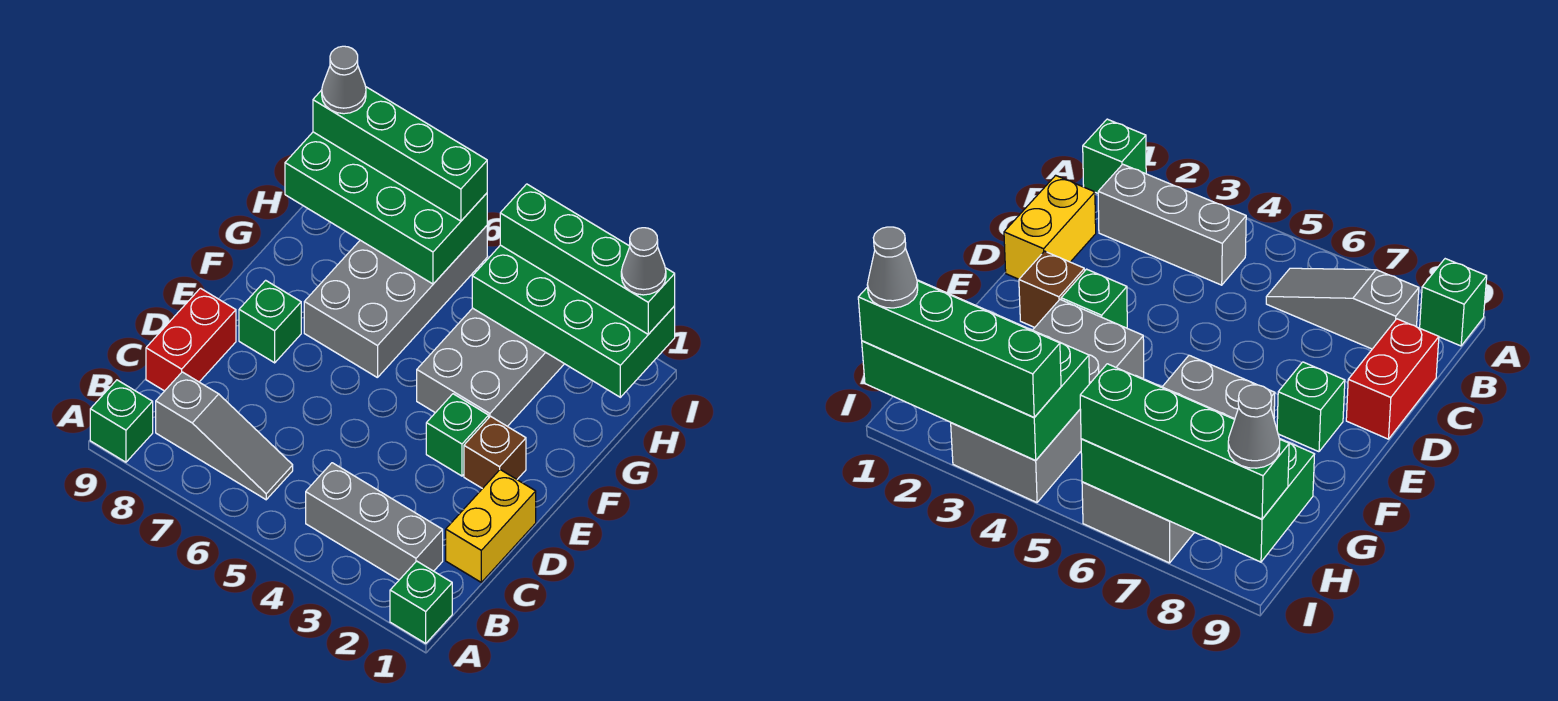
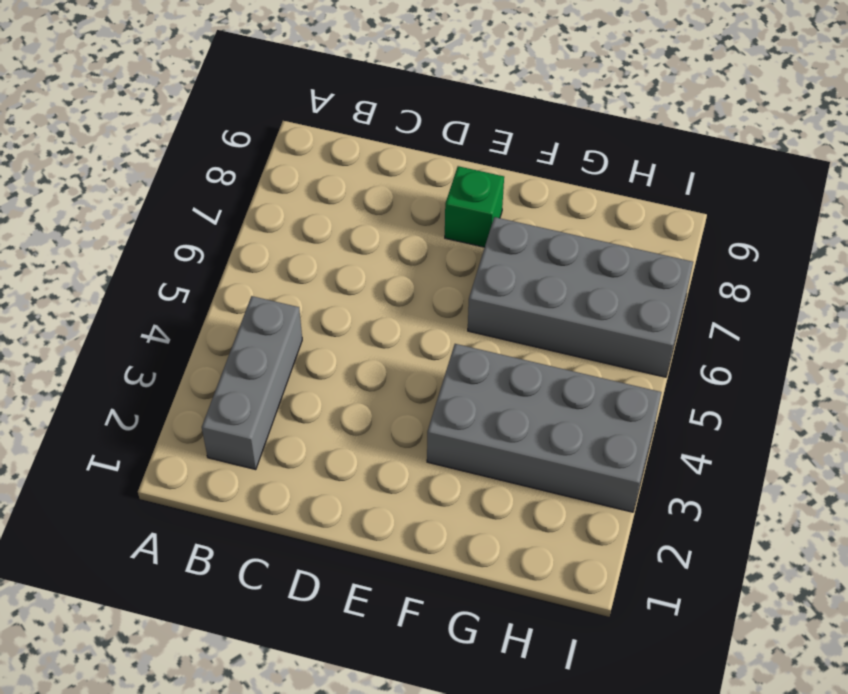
none -> green 1x1 brick [390,561,452,643]
none -> green 1x1 brick [90,380,153,462]
none -> grey 1x3 slope [156,372,293,500]

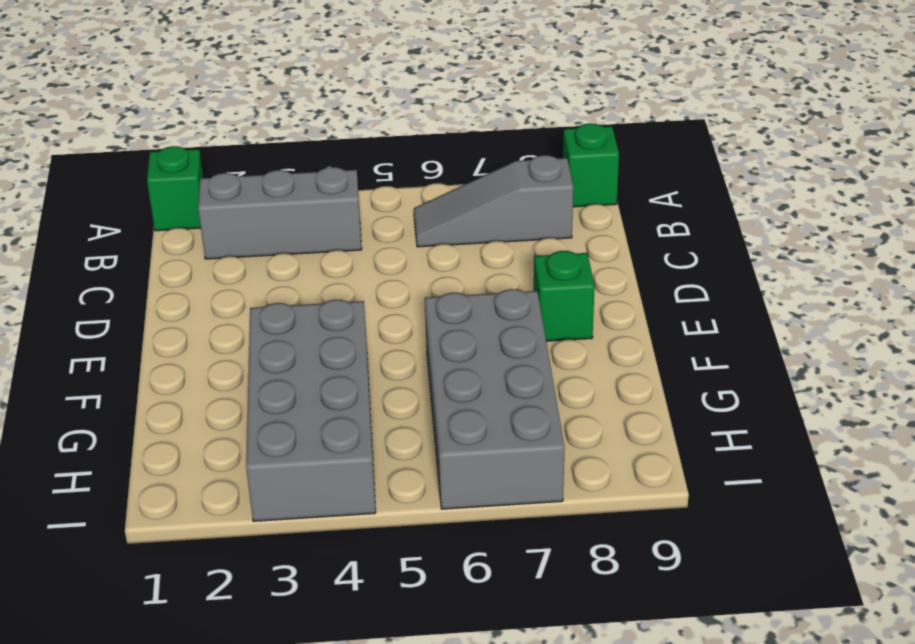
none -> yellow 1x2 brick [446,470,536,582]
none -> red 1x2 brick [146,288,236,391]
none -> brown 1x1 brick [464,416,526,489]

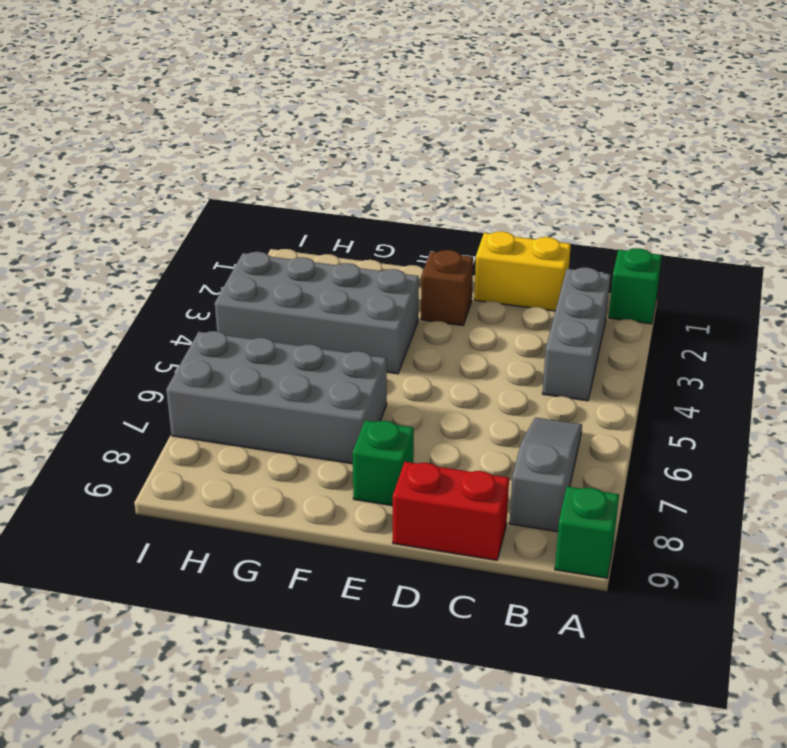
none -> green 1x1 brick [426,394,489,476]
none -> green 2x4 brick [472,245,675,397]
none -> green 2x4 brick [285,132,487,284]

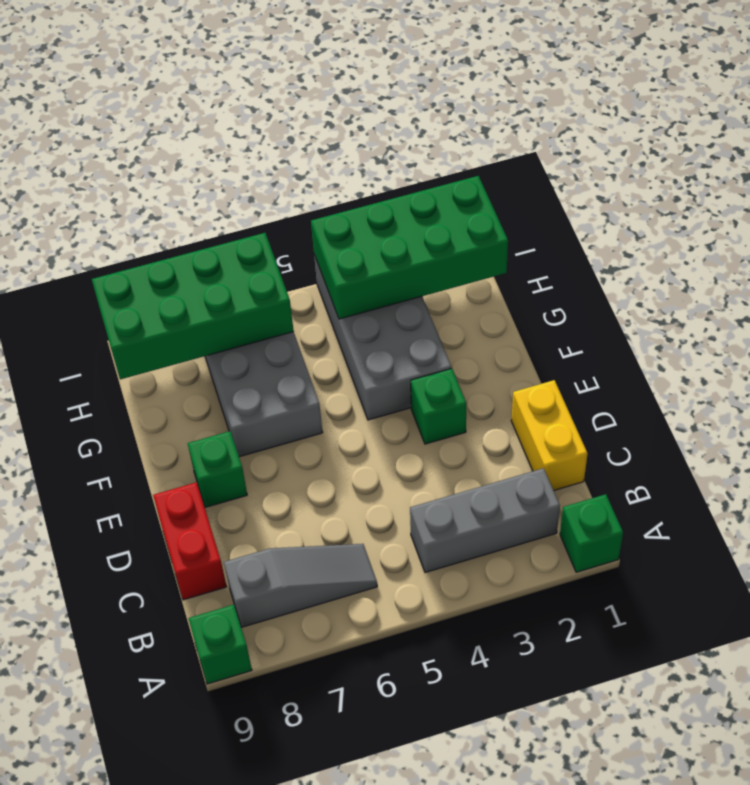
none -> brown 1x1 brick [464,416,526,489]
none -> green 1x4 brick [500,184,675,334]
none -> green 1x4 brick [313,87,487,221]

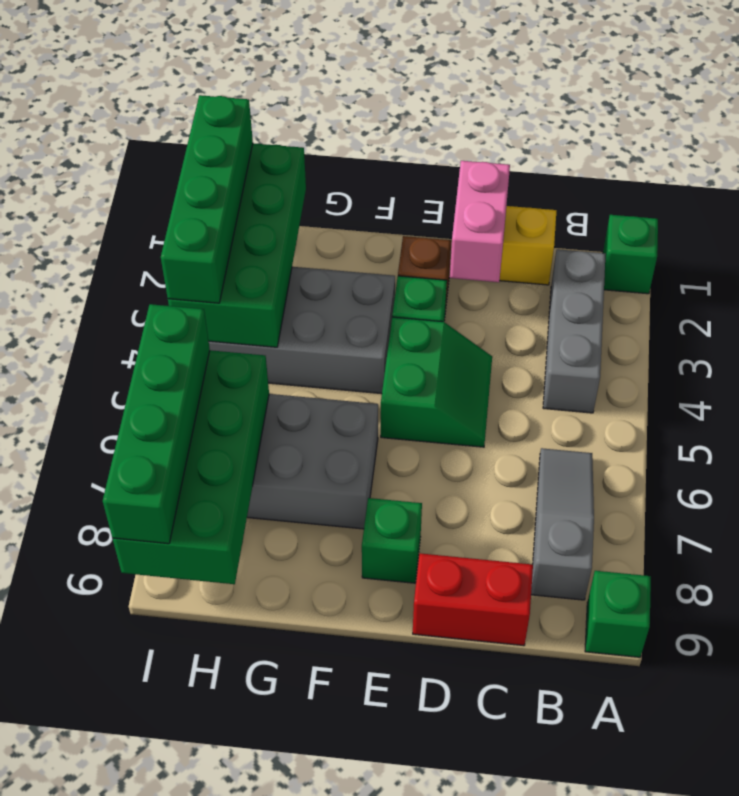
pink 1x2 brick [450,161,510,282] -> none
green 2x2 slope [381,317,492,447] -> none
none -> grey 1x1 cone [621,228,666,295]
none -> grey 1x1 cone [322,46,366,114]

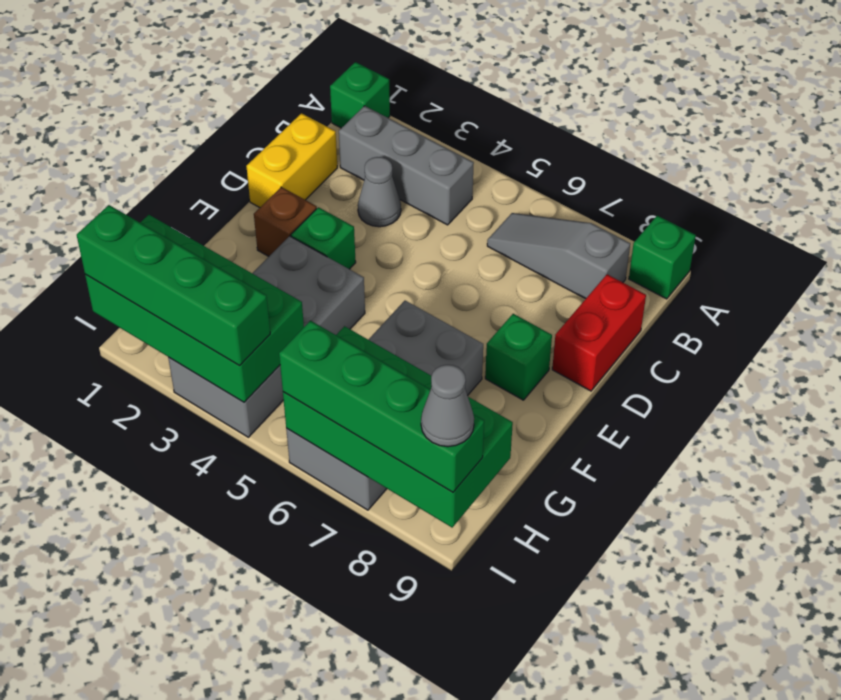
grey 1x1 cone [358,157,401,227] -> grey 1x1 cone moved to [621,228,666,295]

